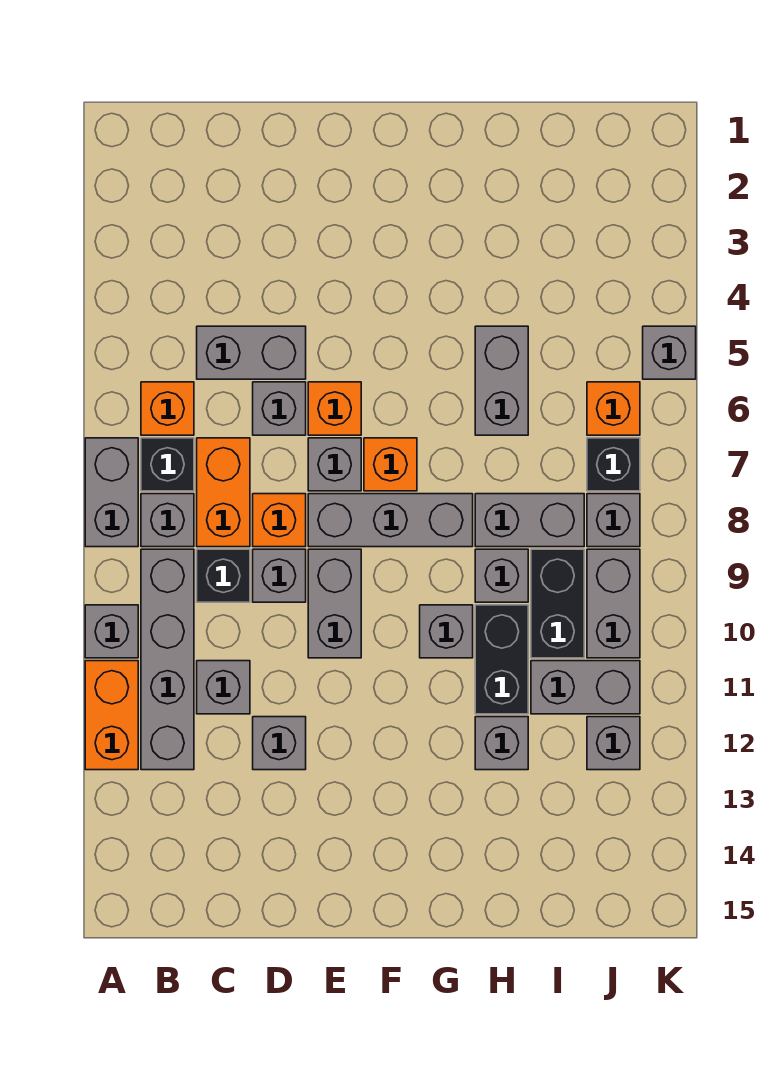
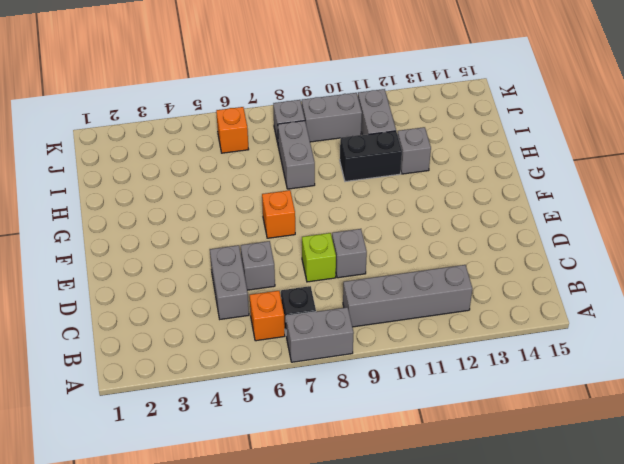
lime 1x1 brick [302,233,336,282] -> orange 1x1 brick [253,494,306,547]
none -> grey 1x1 brick [85,605,138,658]
none -> orange 1x2 brick [85,661,138,770]
none -> grey 1x1 brick [141,494,194,547]
none -> orange 1x2 brick [197,438,250,547]

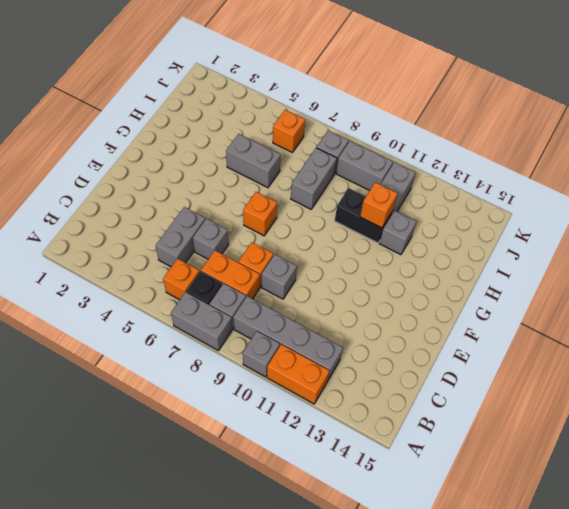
orange 1x1 brick [360,182,398,228] -> orange 1x1 brick moved to [308,382,361,435]
none -> black 1x1 brick [197,549,250,602]
none -> grey 1x1 brick [197,661,250,714]
none -> grey 1x1 brick [253,717,306,770]
none -> grey 1x1 brick [308,438,361,491]

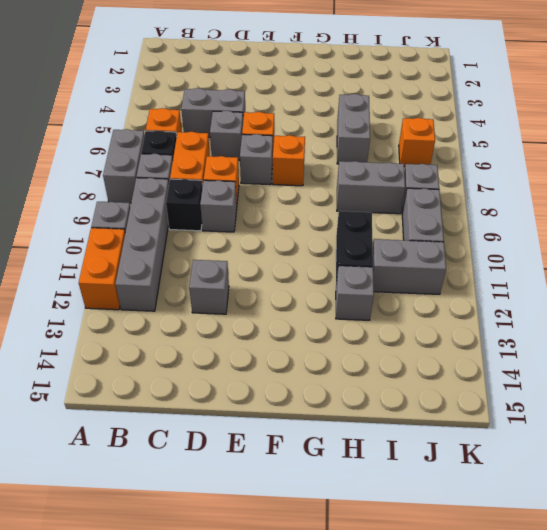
none -> grey 1x1 brick [197,661,250,714]
none -> grey 1x3 brick [308,494,473,547]
none -> grey 1x2 brick [308,549,361,658]
none -> grey 1x1 brick [420,605,473,658]

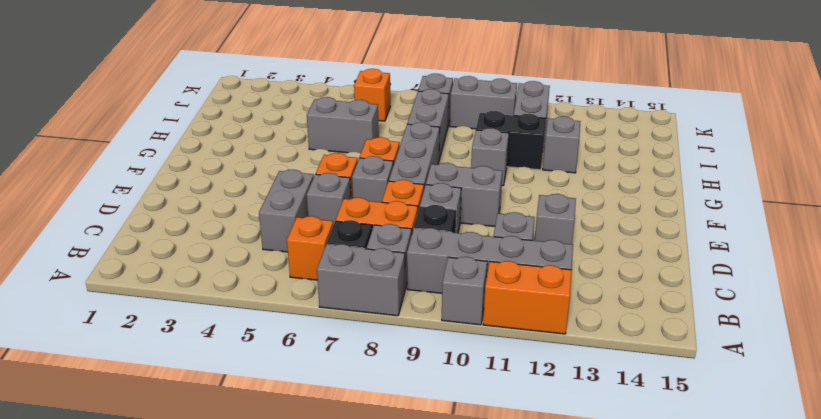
none -> grey 1x1 brick [475,549,528,602]
none -> black 1x2 brick [531,549,584,658]
none -> black 1x1 brick [587,438,640,491]
none -> grey 1x1 brick [587,717,640,770]

